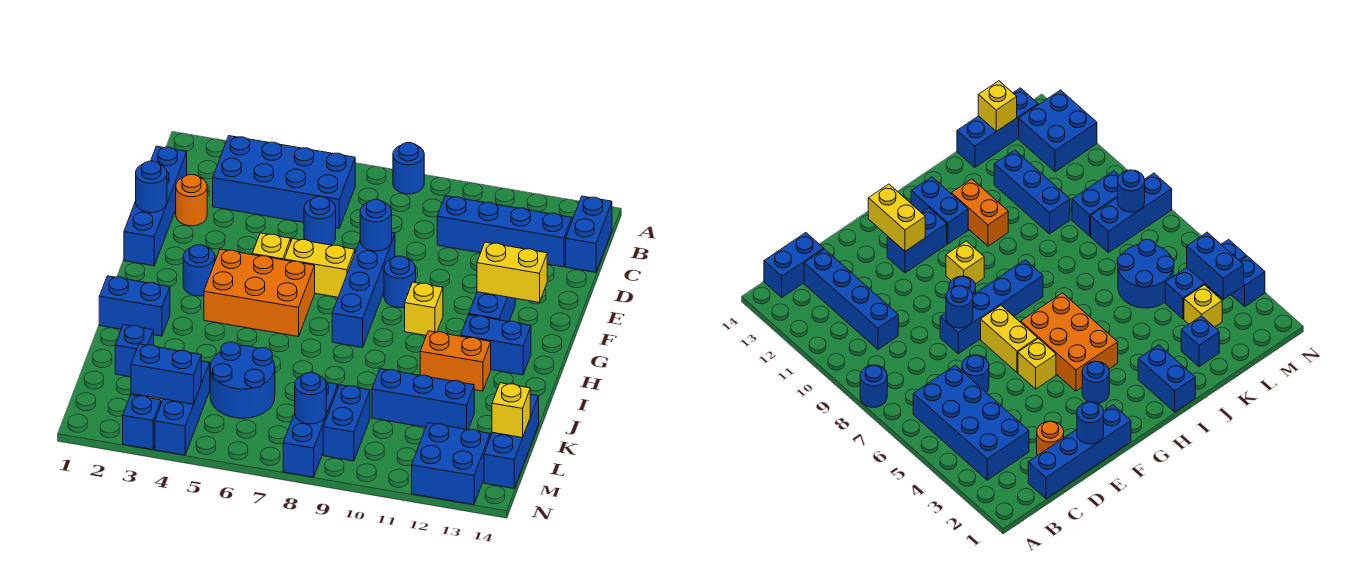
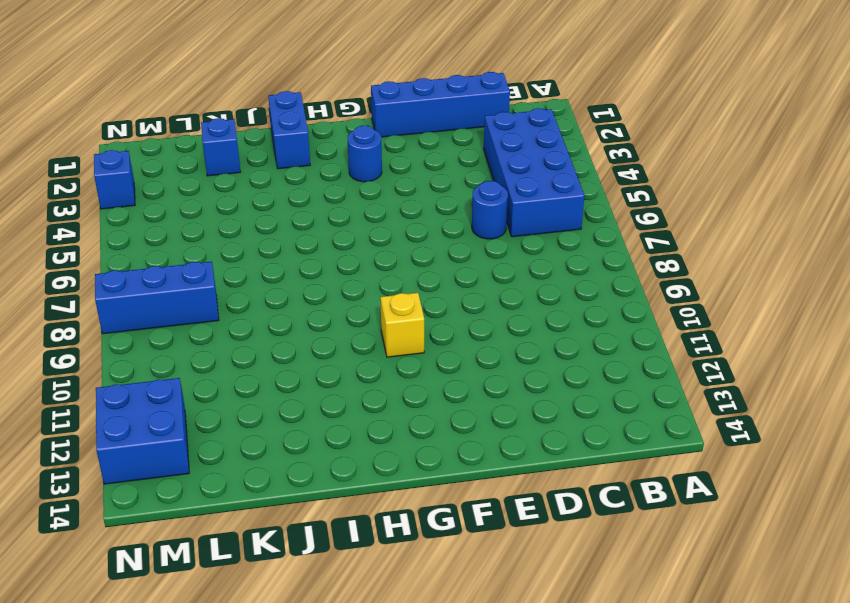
none -> blue 1x1 round brick [393,143,424,194]
none -> blue 1x2 brick [566,196,612,272]
none -> blue 1x4 brick [437,196,572,267]
none -> orange 1x1 round brick [176,175,207,226]

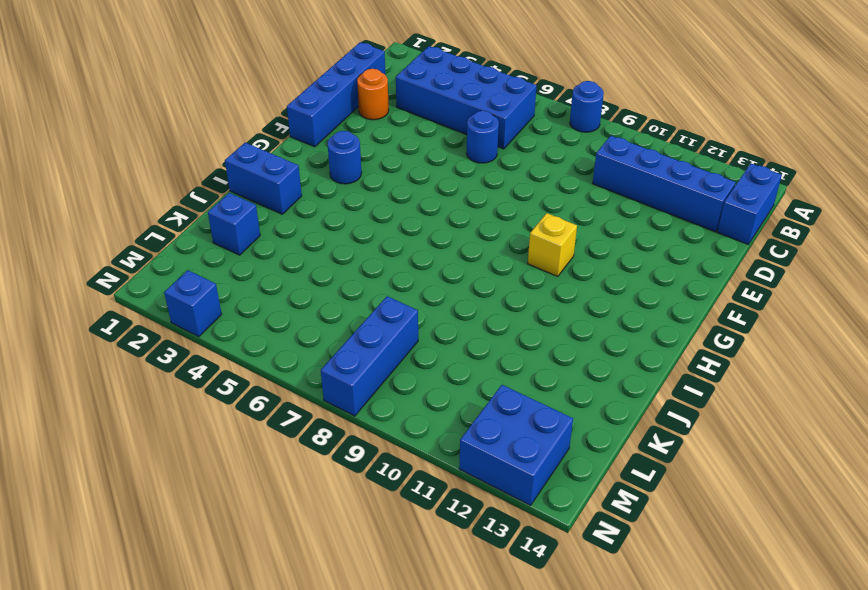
none -> blue 1x4 brick [332,233,395,348]
none -> yellow 1x1 brick [252,233,291,260]
none -> yellow 1x2 brick [284,239,355,297]
none -> blue 1x1 round brick [384,256,416,308]

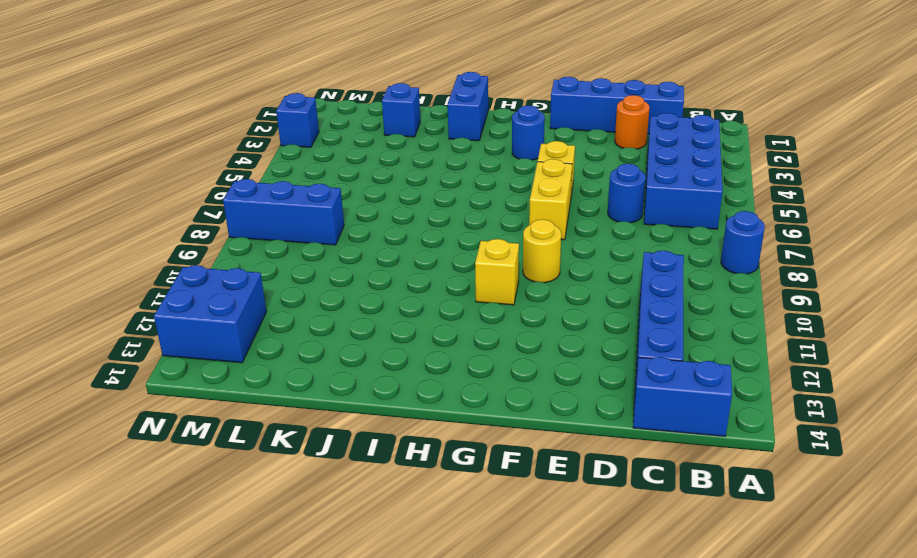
yellow 1x1 round brick [523,219,561,283] -> blue 1x1 round brick [384,256,416,308]
none -> blue 1x4 brick [332,233,395,348]
none -> blue 1x2 brick [469,292,515,322]
none -> orange 2x3 brick [204,249,315,336]
none -> blue 1x2 brick [461,315,531,375]

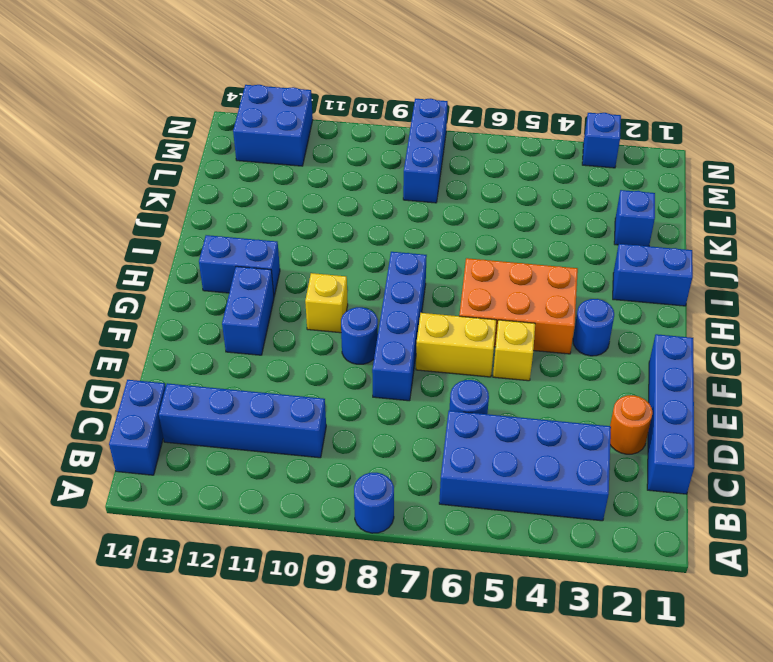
none -> orange 1x2 brick [420,331,491,391]
none -> blue 2x2 round brick [210,342,275,418]
none -> blue 1x3 brick [372,369,474,430]
none -> blue 1x3 brick [484,394,539,488]

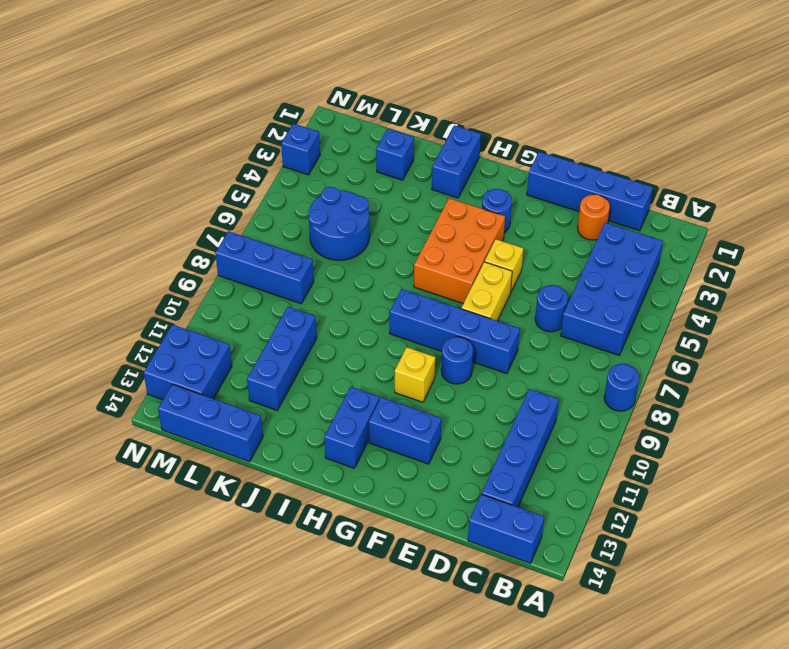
none -> orange 1x2 brick [420,331,491,391]
none -> yellow 1x1 brick [1184,285,1222,327]
none -> blue 1x3 brick [155,361,210,455]
none -> blue 1x2 brick [323,385,370,461]

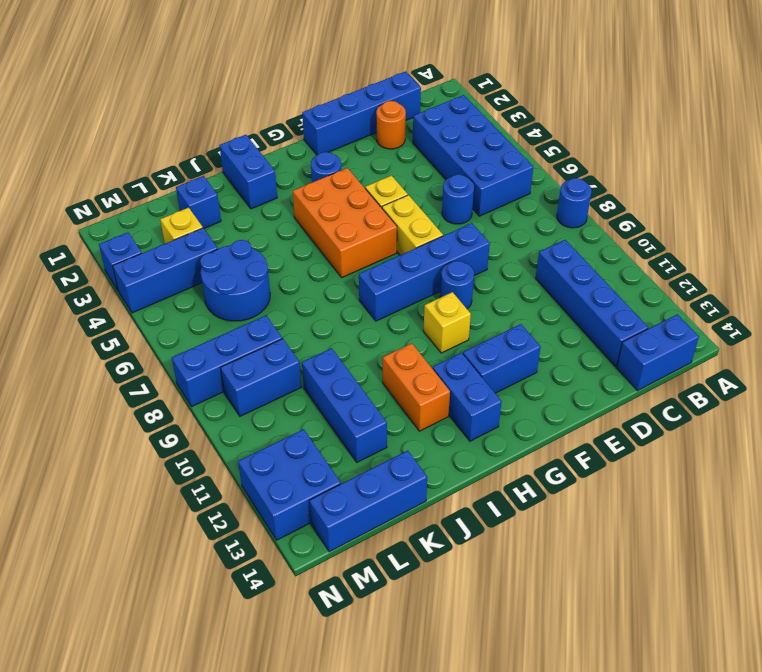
none -> blue 1x1 round brick [136,161,167,213]
none -> blue 1x1 round brick [360,200,392,251]
none -> yellow 1x2 brick [477,242,548,302]
none -> yellow 1x1 brick [492,383,530,438]

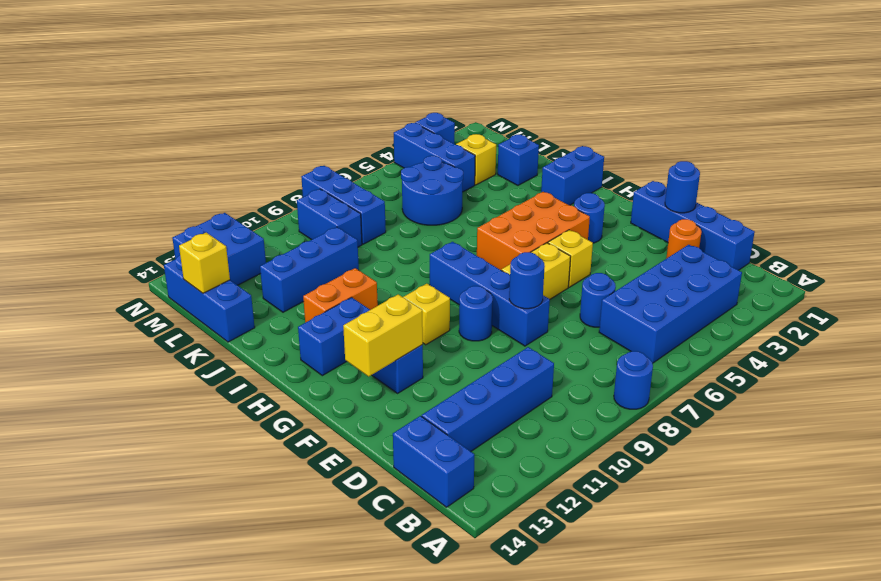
none -> blue 1x2 brick [131,344,201,404]
none -> blue 1x1 round brick [295,373,326,424]

